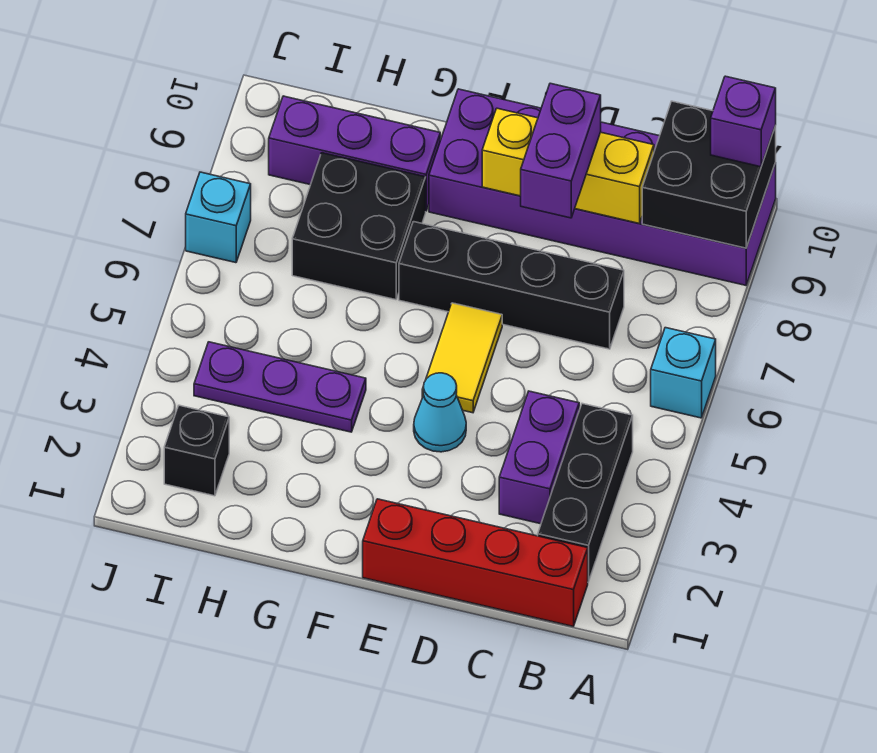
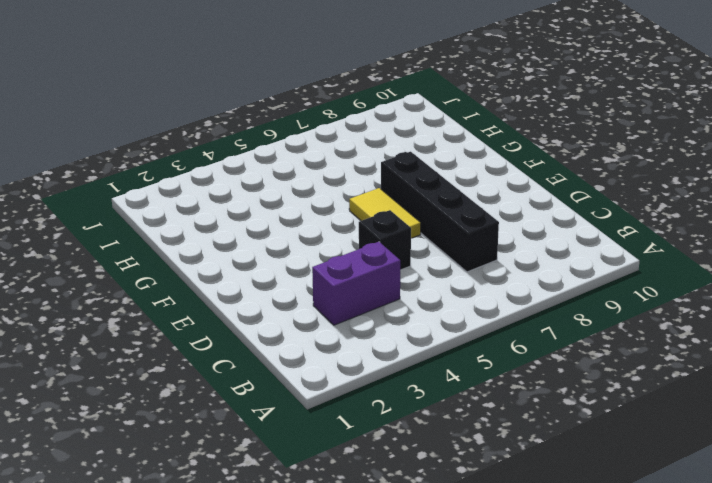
black 1x1 brick [359,210,411,270] -> black 1x1 brick moved to [164,405,229,496]
yellow 1x2 tile [349,188,421,238] -> yellow 1x2 tile turned to [422,303,502,413]
none -> cyan 1x1 brick [651,328,716,418]
none -> purple 2x6 brick [429,89,776,285]
none -> red 1x4 brick [363,499,588,626]

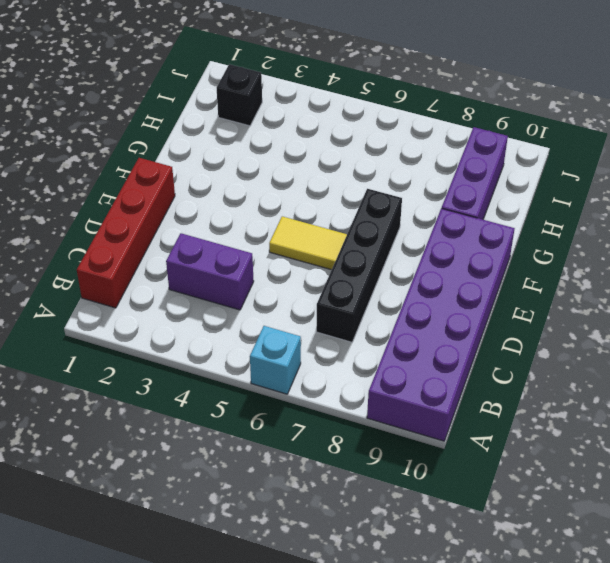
none -> black 1x3 brick [538,404,633,582]
none -> cyan 1x1 cone [414,373,466,452]
none -> purple 1x3 plate [194,342,366,432]

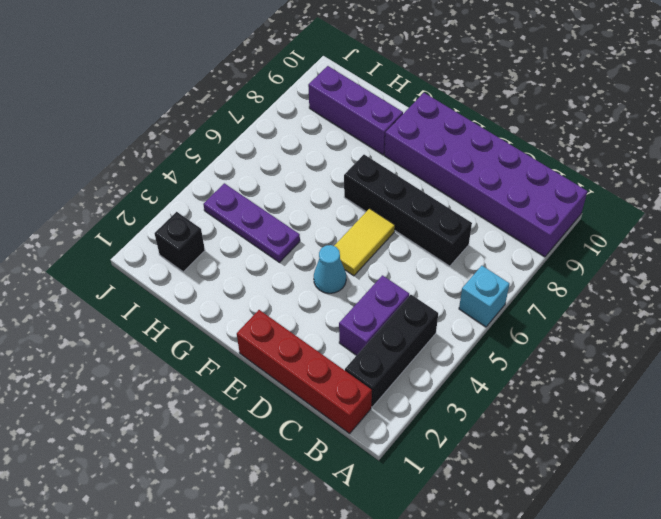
none -> black 2x2 brick [292,153,426,300]
none -> cyan 1x1 brick [186,172,251,263]
none -> black 2x2 brick [642,101,776,248]

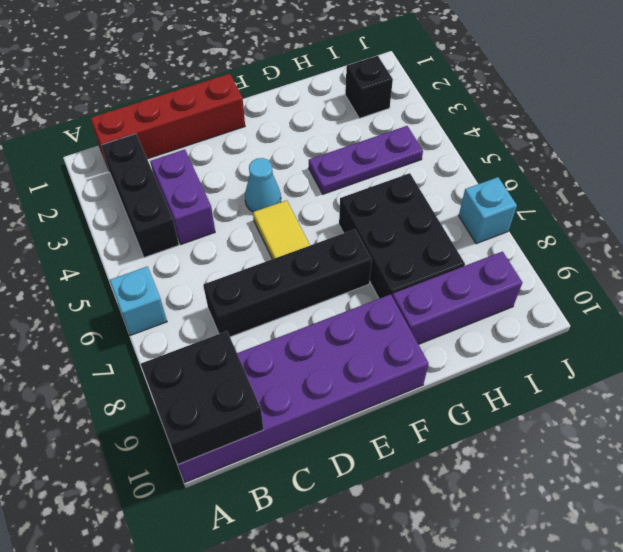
black 2x3 brick [339,173,465,299] -> black 2x2 brick [292,153,426,300]
none -> yellow 1x3 brick [482,108,654,224]
none -> purple 1x1 brick [711,76,776,167]
none -> purple 1x2 brick [521,83,601,218]

